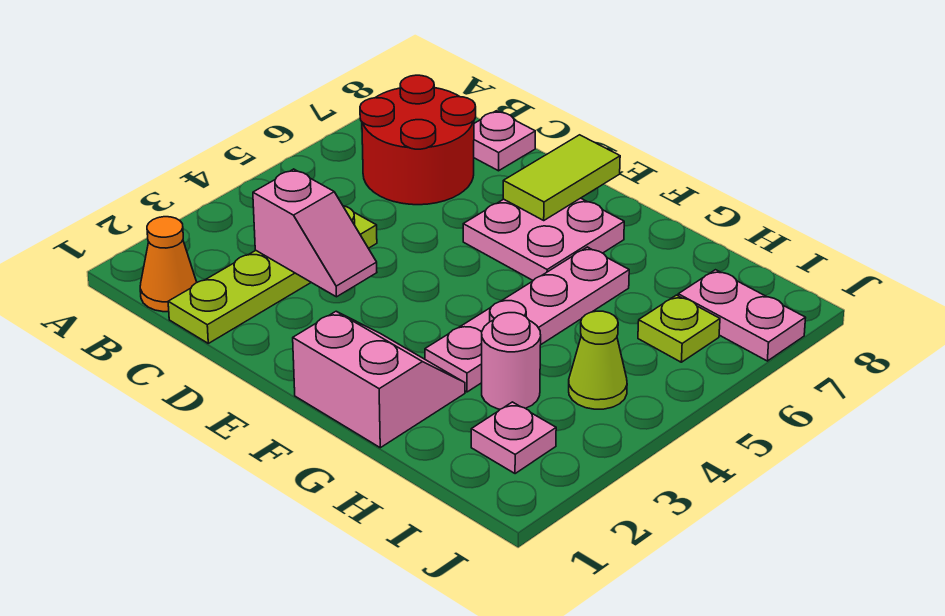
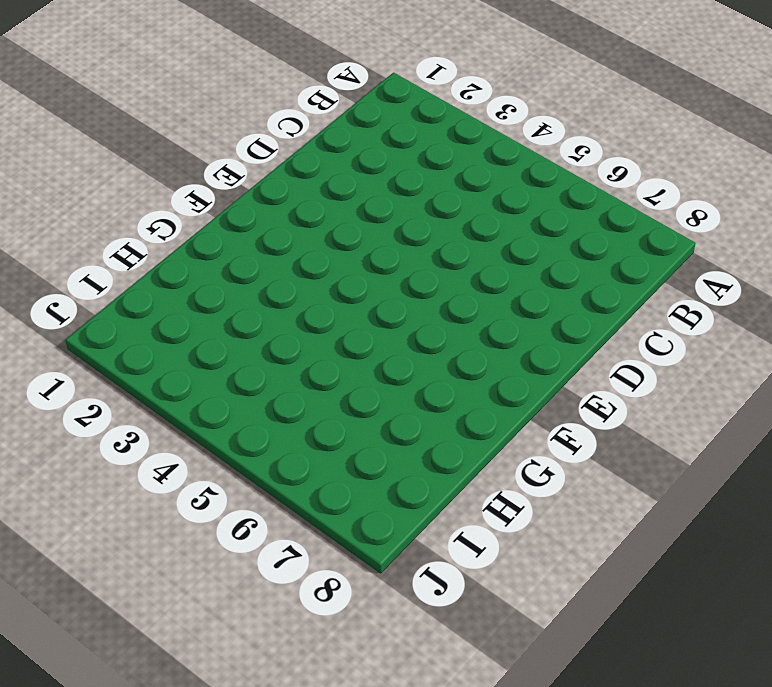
none -> orange 1x1 cone [140,217,197,312]
none -> red 2x2 round brick [360,75,476,205]
none -> lime 1x4 plate [168,206,377,343]

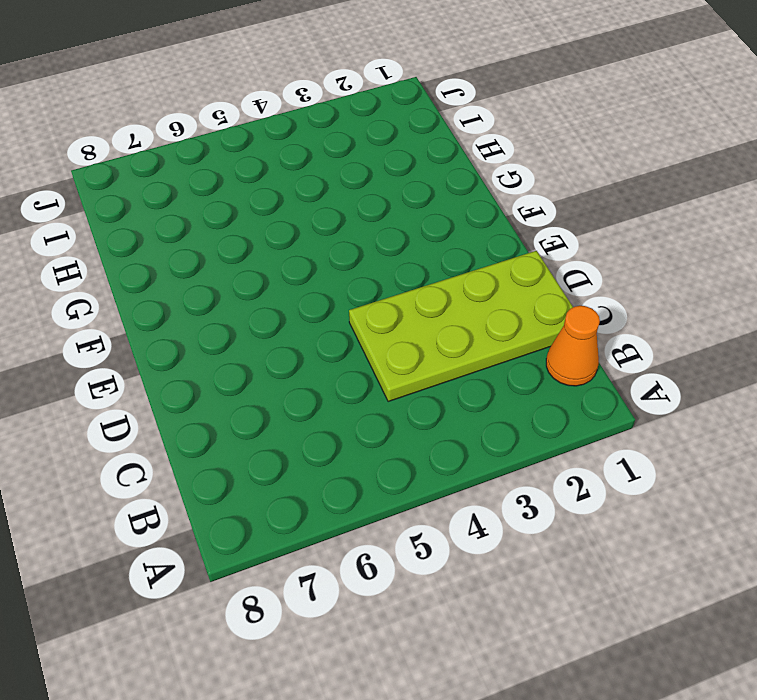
lime 2x4 plate [349,251,573,402] -> lime 1x4 plate [168,206,377,343]
none -> red 2x2 round brick [360,75,476,205]
none -> pink 1x1 plate [474,111,535,171]
none -> pink 2x2 plate [463,198,624,280]

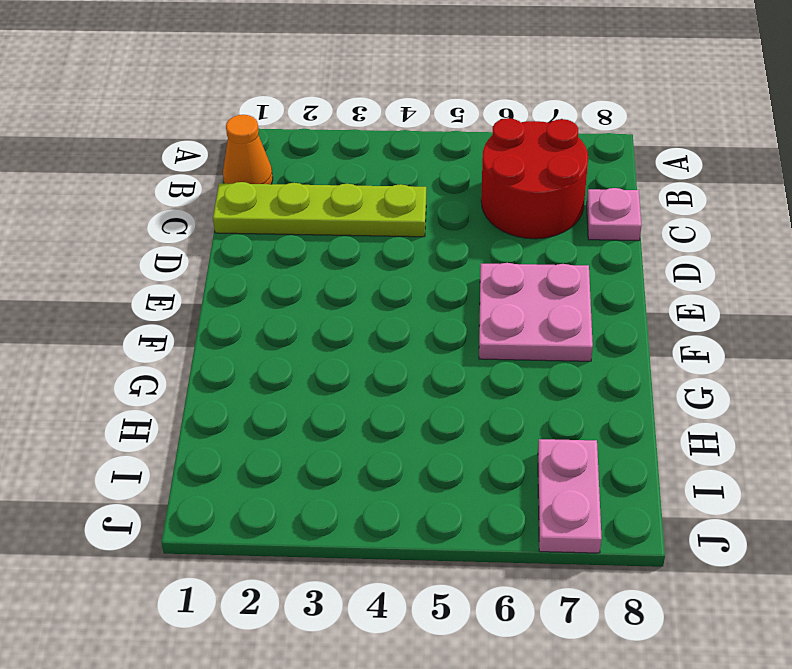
none -> pink 2x2 slope [293,312,465,448]
none -> pink 1x4 plate [425,247,629,392]
none -> pink 1x1 round brick [482,313,541,409]

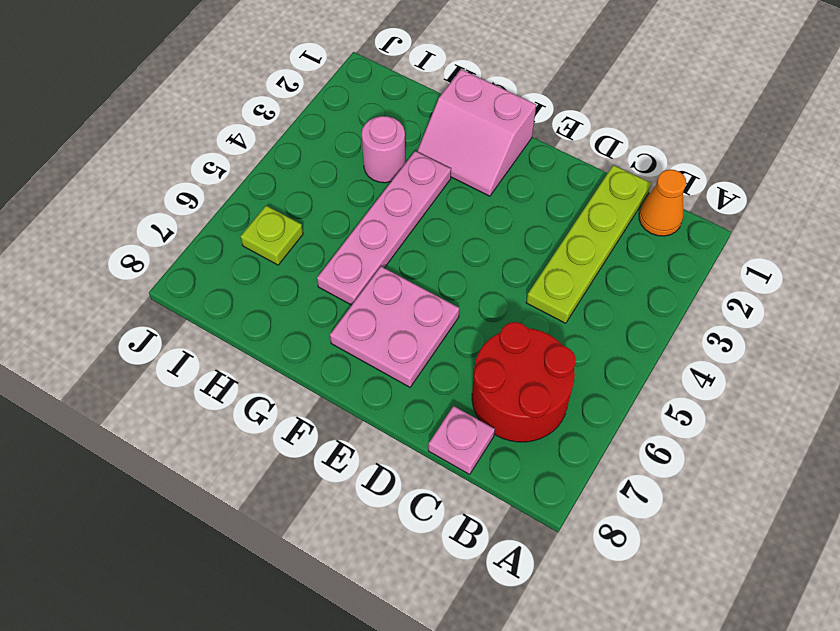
none -> pink 1x1 plate [471,402,556,474]
none -> lime 1x1 cone [569,311,627,409]
none -> pink 1x2 plate [678,270,805,361]

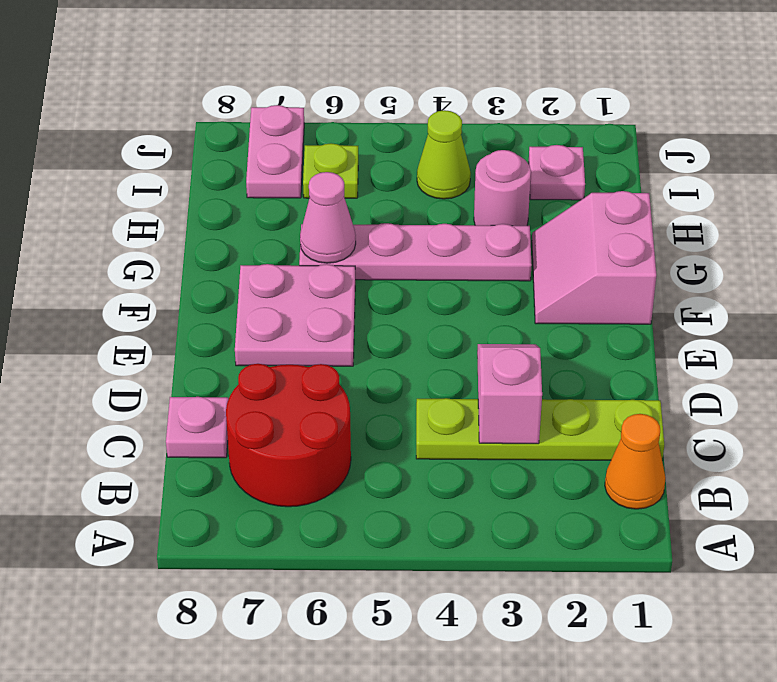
pink 1x1 cone [300,172,356,263] -> none
none -> lime 1x2 tile [503,135,620,220]

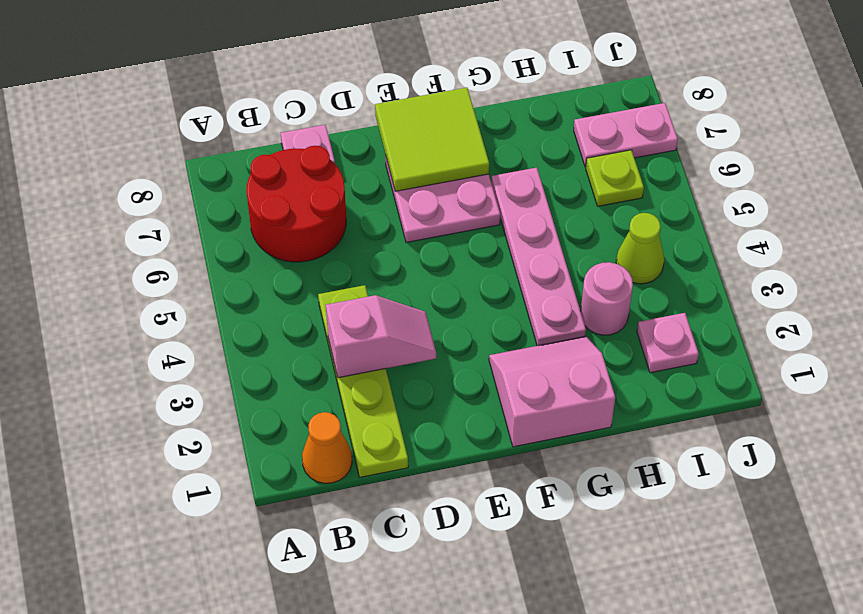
lime 2x2 tile [375,88,489,191] -> lime 1x2 tile [503,135,620,220]

